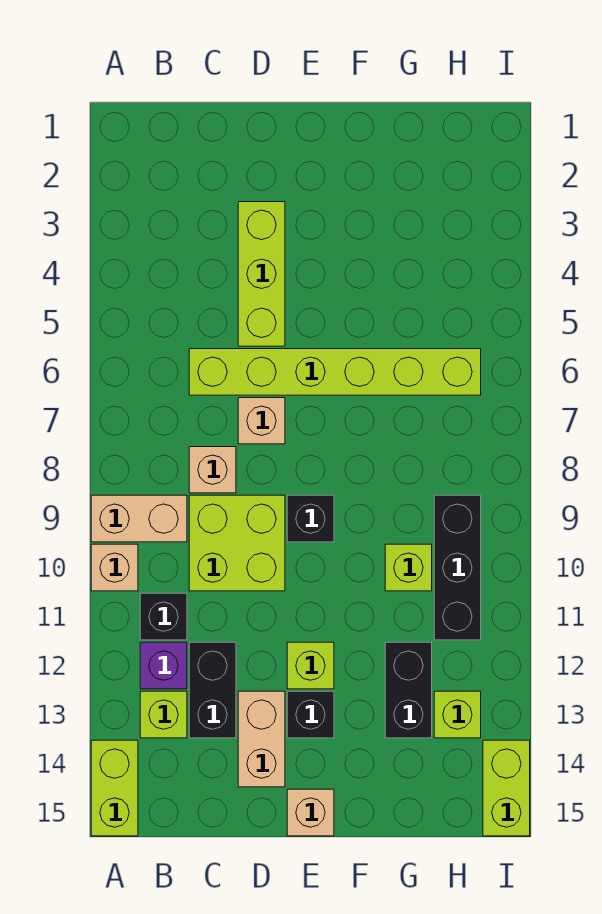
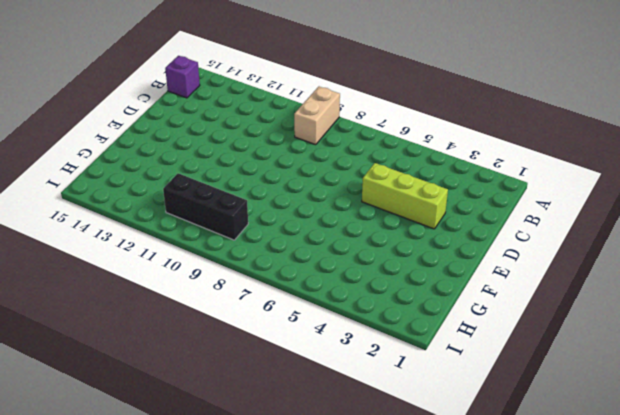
purple 1x1 brick [165,56,200,98] -> purple 1x1 brick moved to [140,642,187,689]
none -> tan 1x1 brick [91,544,138,591]
none -> lime 1x2 brick [91,740,138,836]
none -> black 1x1 brick [140,593,187,640]

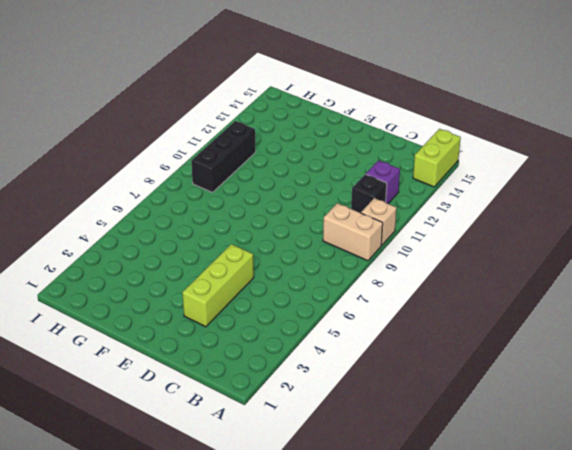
none -> lime 1x1 brick [140,691,187,738]
none -> lime 1x6 brick [189,349,481,395]
none -> tan 1x1 brick [189,447,236,493]

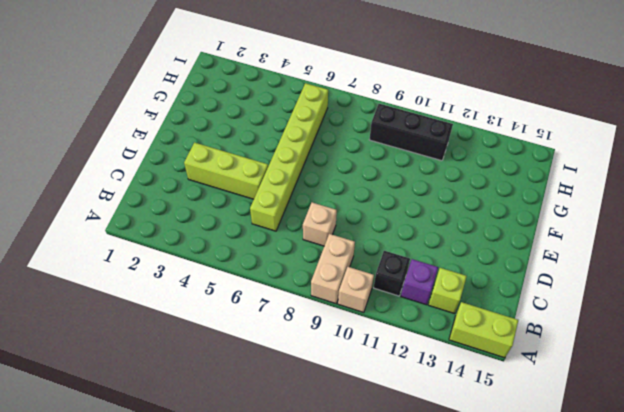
none -> lime 2x2 brick [189,495,285,591]
none -> black 1x2 brick [189,642,236,738]
none -> tan 1x1 brick [238,398,285,444]

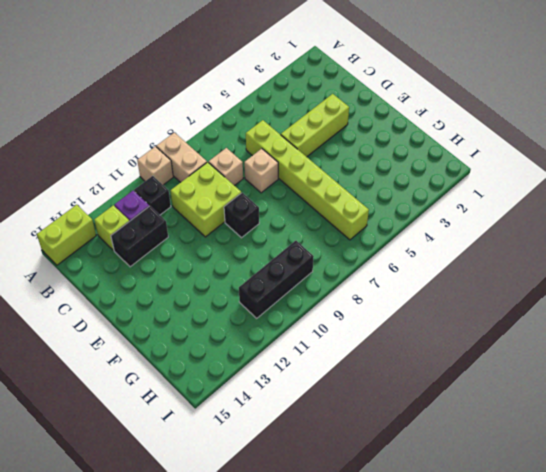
none -> tan 1x2 brick [238,691,285,787]
none -> lime 1x1 brick [287,642,334,689]
none -> black 1x1 brick [287,691,334,738]

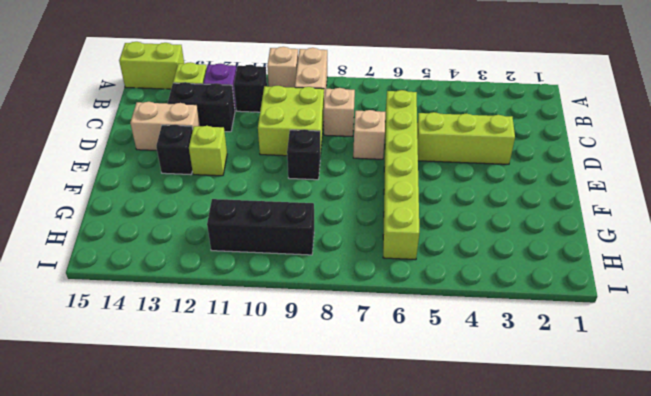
none -> tan 1x1 brick [287,789,334,836]
none -> lime 1x1 brick [385,544,432,591]
none -> black 1x2 brick [385,642,432,738]

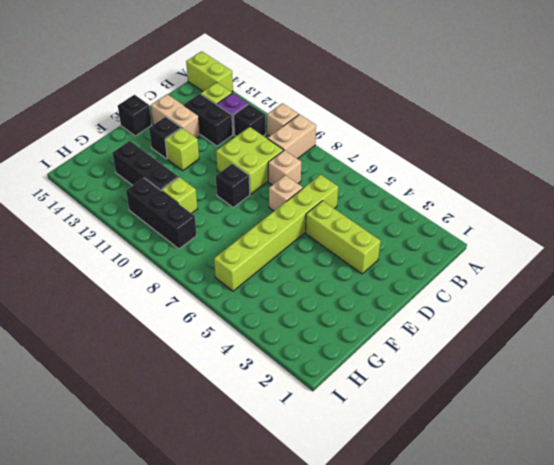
black 1x1 brick [118,95,152,136] -> tan 1x1 brick [287,789,334,836]
black 1x3 brick [112,141,179,191] -> black 1x2 brick [385,642,432,738]
none -> lime 1x1 brick [434,691,481,738]
none -> lime 1x2 brick [483,740,530,836]

